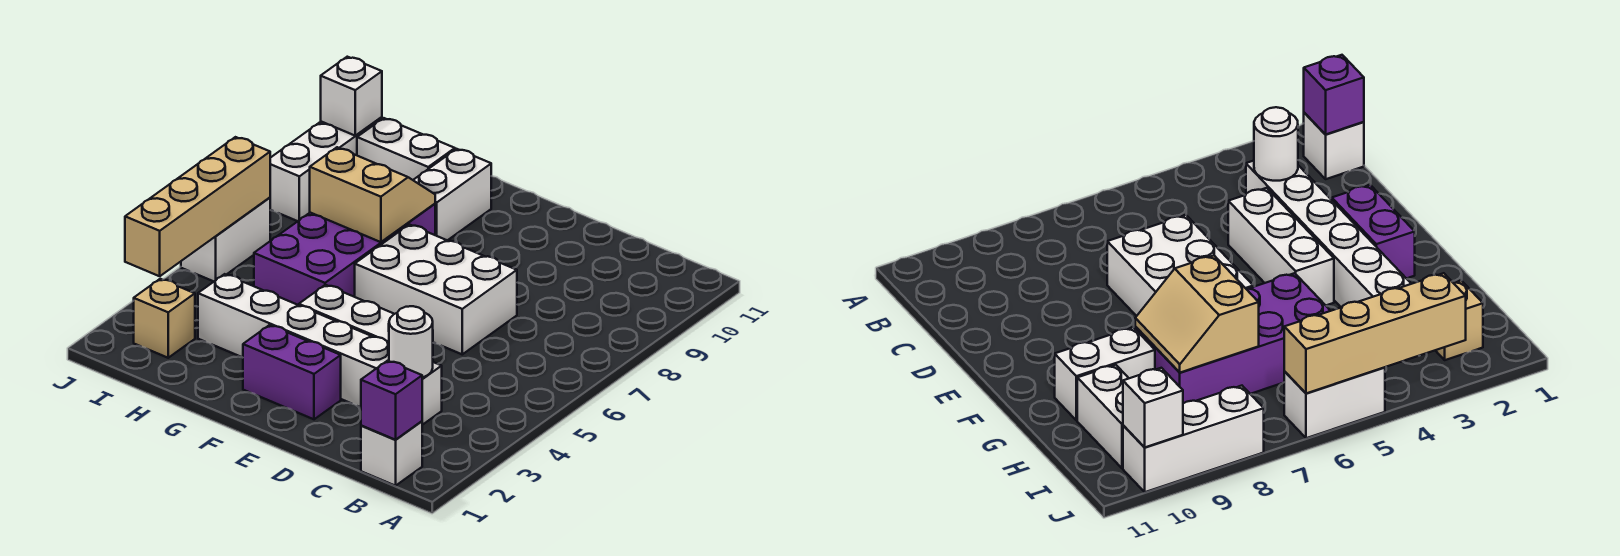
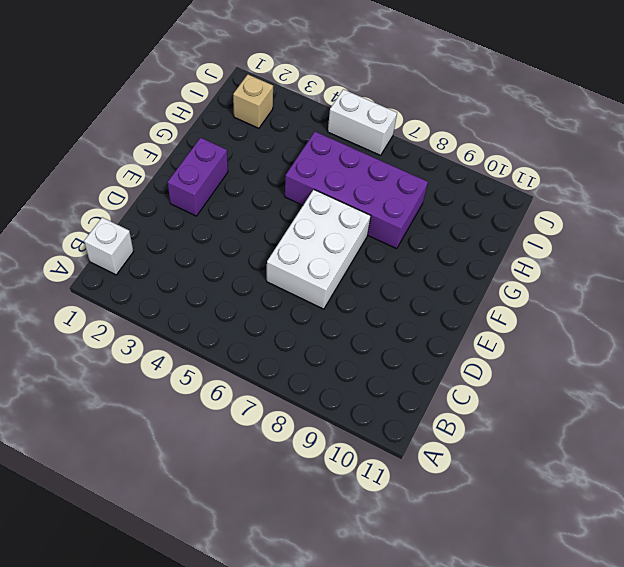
none -> white 1x6 brick [198,274,442,425]
none -> white 1x3 brick [299,285,394,343]
none -> white 1x2 brick [413,149,491,240]

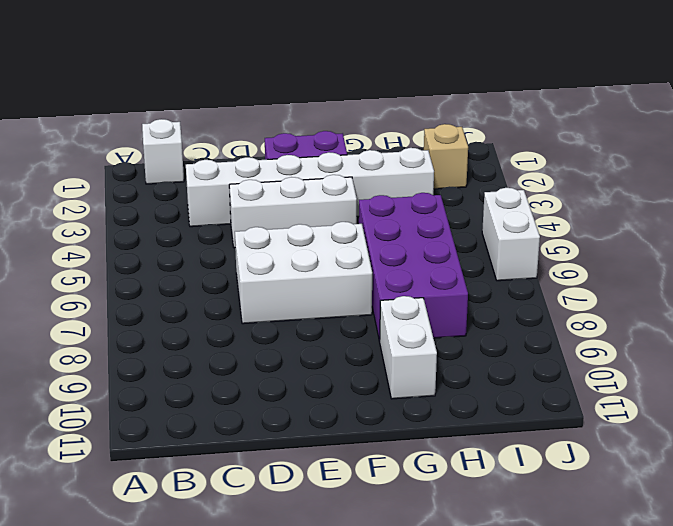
none -> white 1x2 brick [357,118,455,180]
none -> white 1x3 brick [270,117,382,221]
none -> purple 1x1 brick [361,361,422,440]

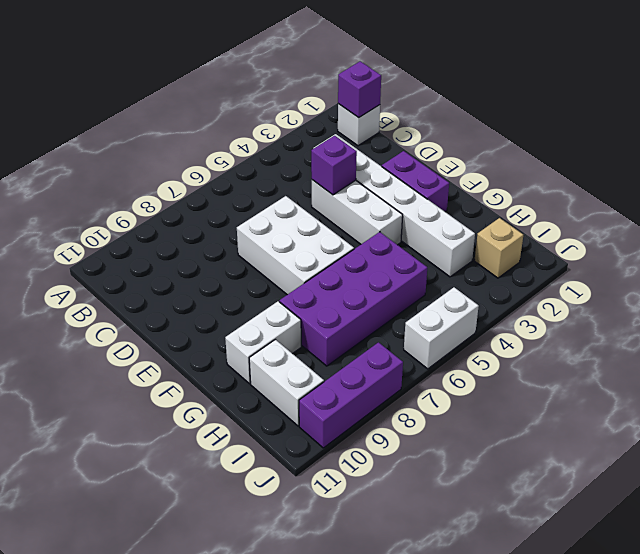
purple 1x1 brick [311,136,357,195] -> none
purple 1x3 brick [299,342,403,448] -> white 1x3 brick [270,117,382,221]
none -> white 1x1 round brick [389,306,433,378]
none -> tan 2x2 slope [310,147,435,242]
none -> tan 1x4 brick [125,137,270,276]

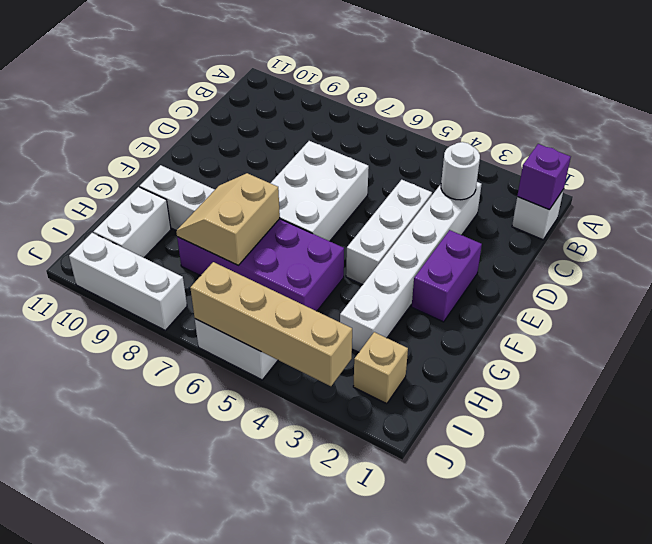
none -> white 1x1 brick [321,57,382,135]

